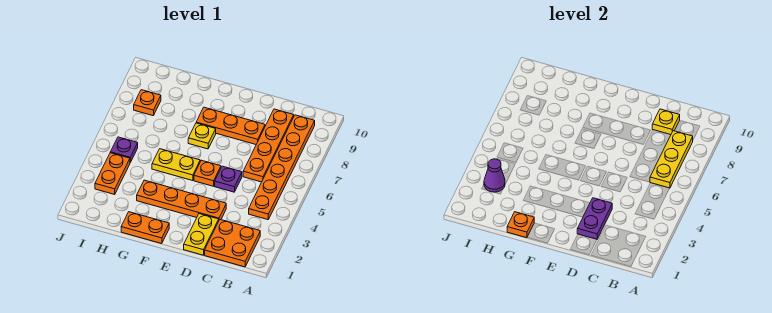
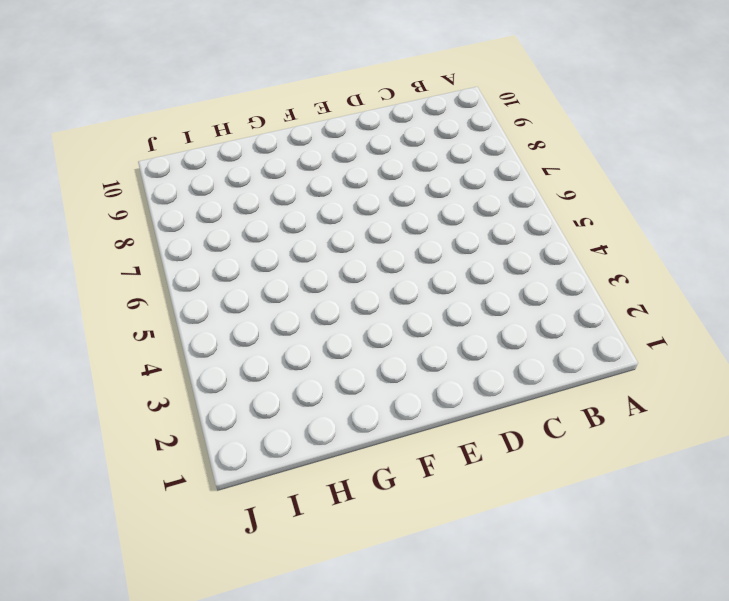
none -> orange 2x2 plate [205,220,260,267]
none -> orange 1x6 plate [249,115,315,220]
none -> orange 1x4 plate [243,109,294,182]

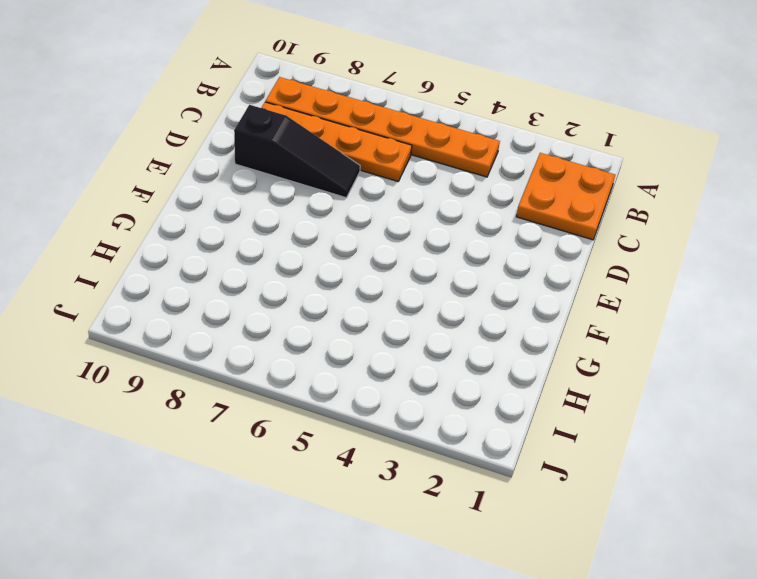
black 1x3 slope [234,105,360,198] -> orange 1x3 plate [196,107,265,144]
none -> yellow 1x2 plate [184,214,219,255]
none -> orange 1x4 plate [137,180,226,220]
none -> purple 1x1 plate [215,166,242,192]

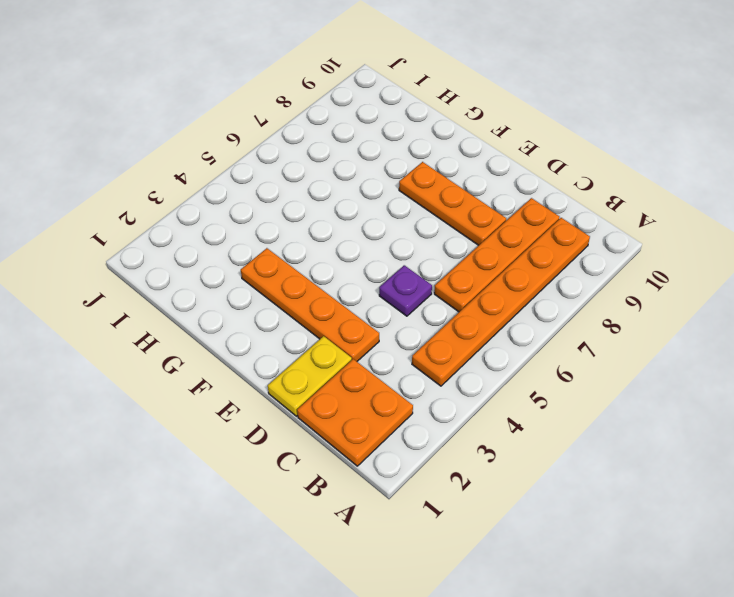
none -> orange 1x1 plate [194,160,221,186]
none -> orange 1x2 plate [121,212,169,244]
none -> yellow 1x2 plate [152,149,200,181]

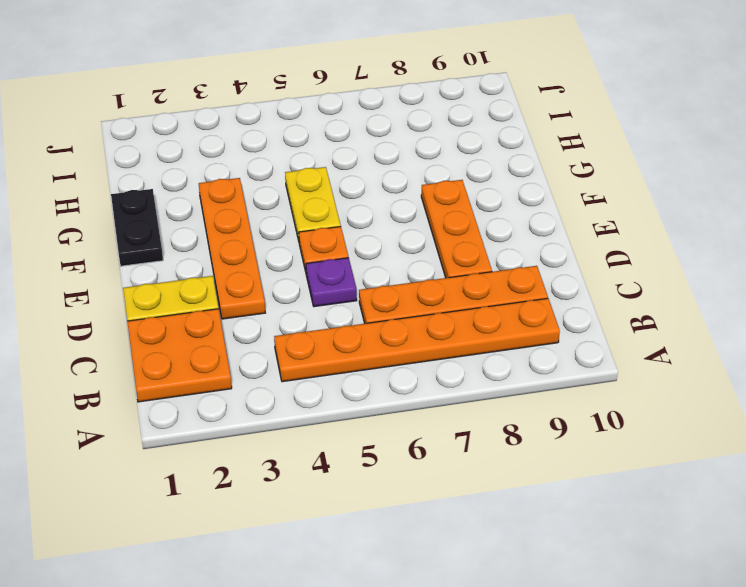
black 1x2 plate [111,189,163,266] -> orange 1x2 plate [121,212,169,244]
none -> yellow 1x1 plate [188,123,216,149]
none -> orange 1x2 plate [95,153,130,194]
none -> purple 1x1 plate [110,137,138,162]

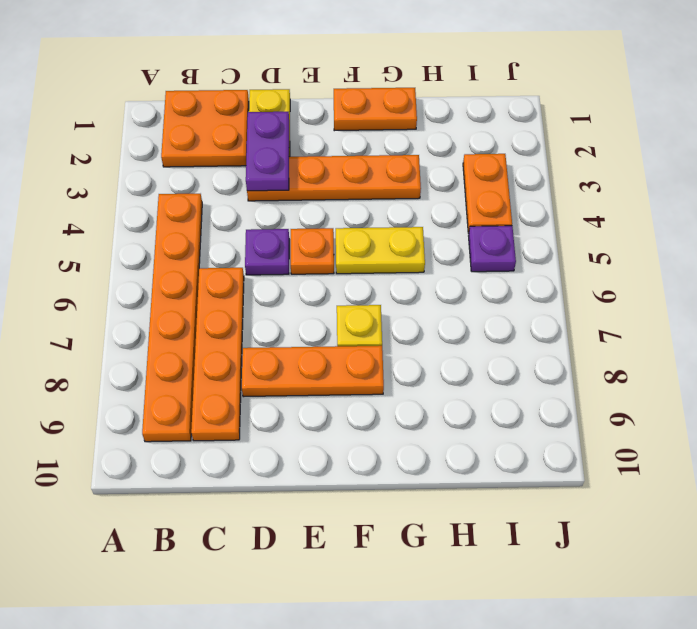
none -> orange 1x1 plate [134,90,161,116]
none -> yellow 1x3 plate [650,131,693,188]
none -> yellow 1x1 plate [652,109,680,135]

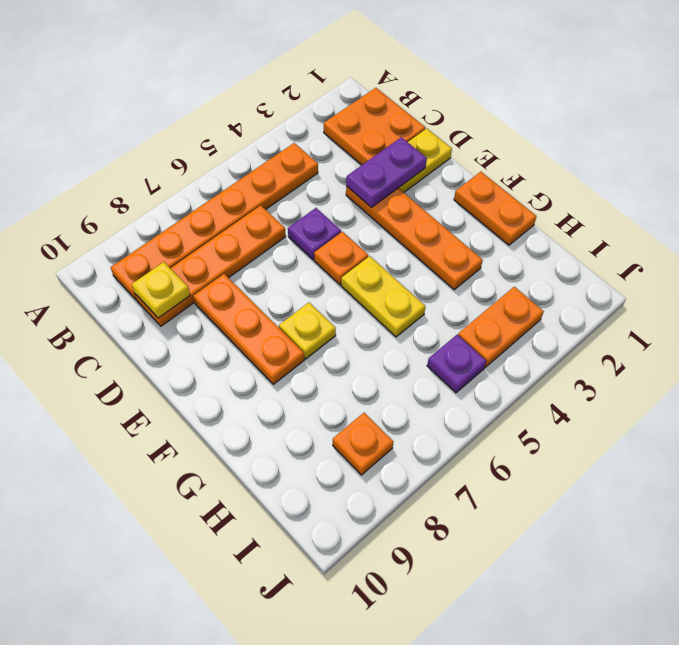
none -> yellow 1x3 plate [650,131,693,188]
none -> orange 1x1 plate [507,212,534,238]
none -> purple 1x1 cone [484,159,505,192]

